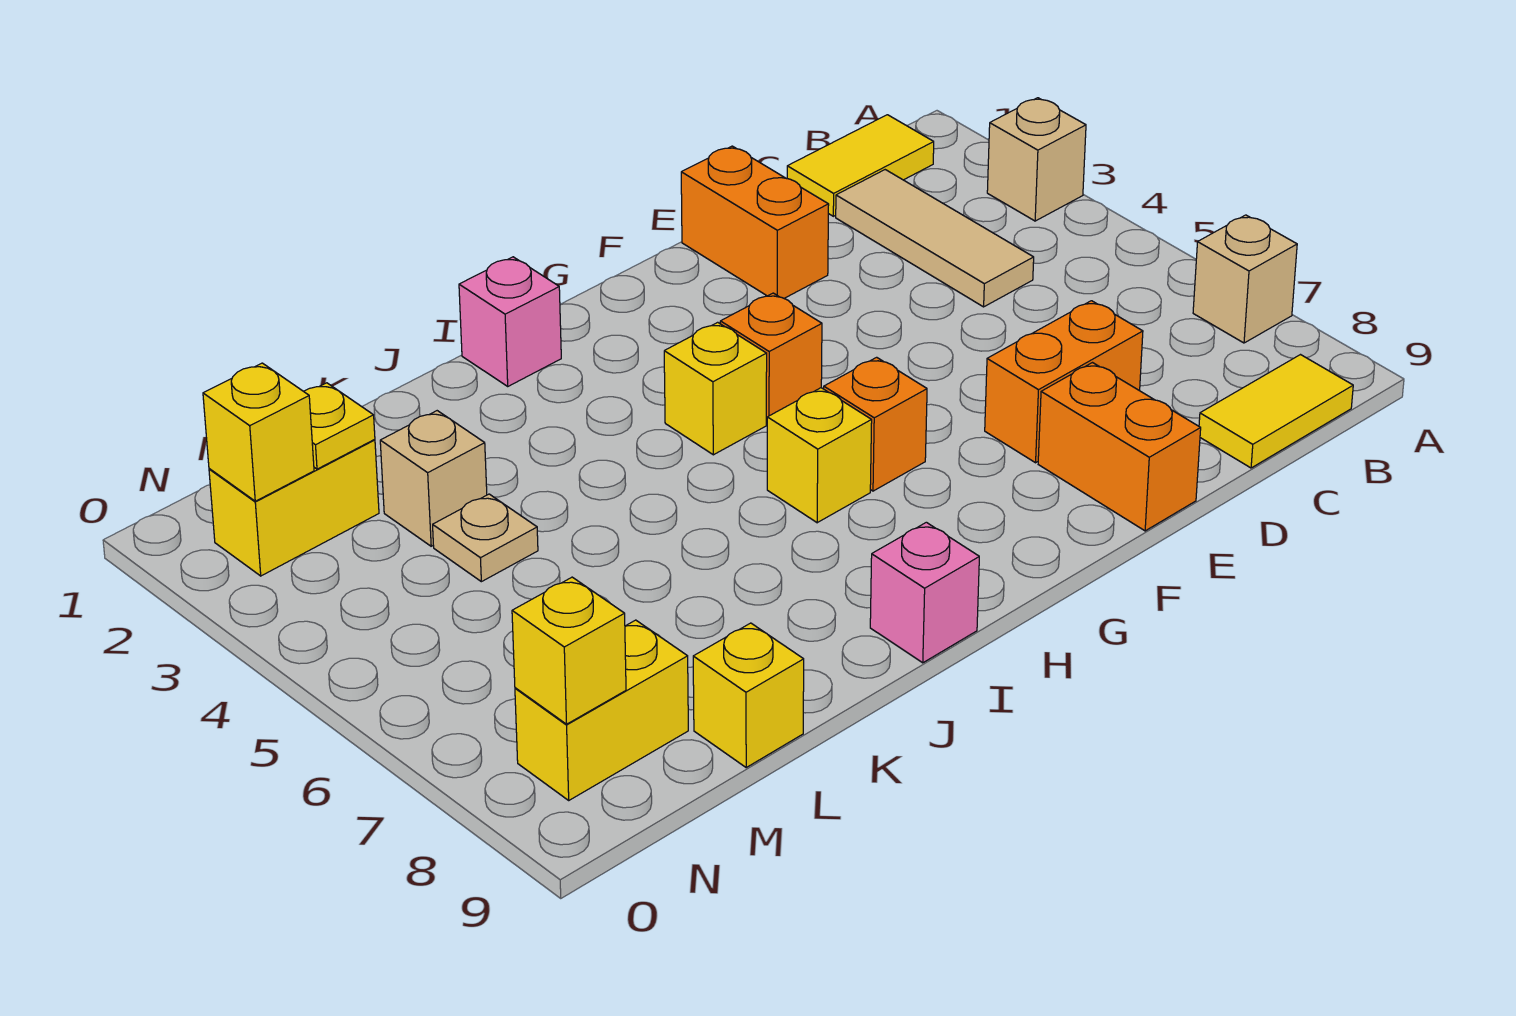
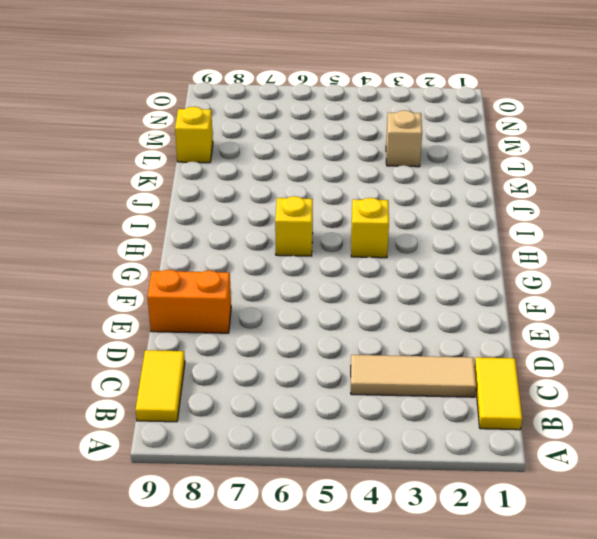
none -> tan 1x1 brick [987,98,1086,221]
none -> tan 1x1 brick [1193,215,1297,343]
none -> orange 1x2 brick [985,301,1143,463]

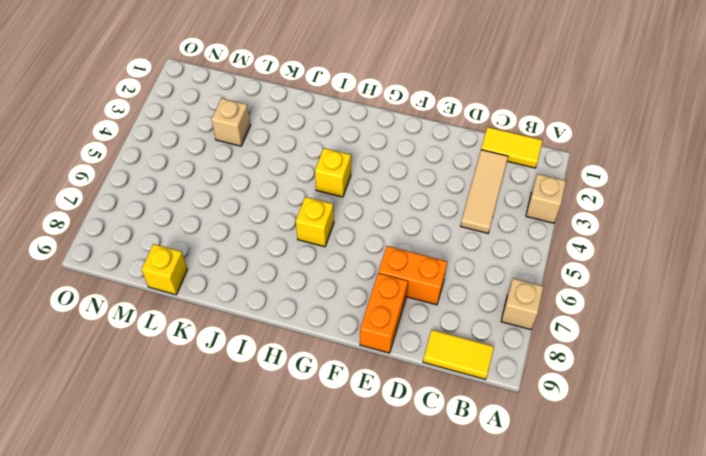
none -> orange 1x2 brick [681,146,829,298]
none -> orange 1x1 brick [720,293,822,423]
none -> orange 1x1 brick [824,357,927,491]

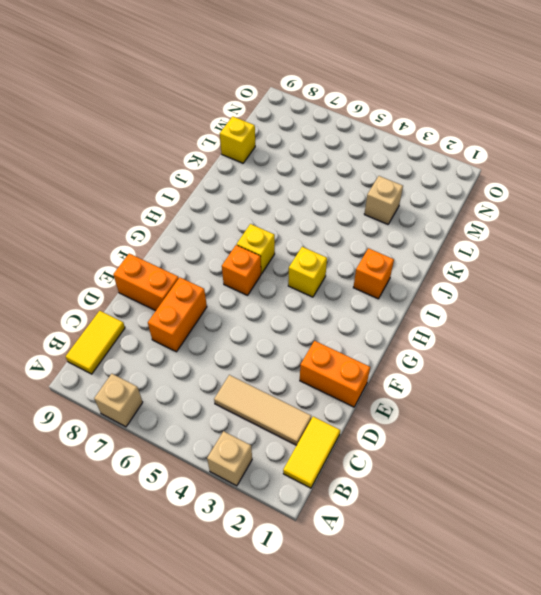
orange 1x1 brick [353,248,394,299] -> orange 1x1 brick moved to [720,293,822,423]
none -> pink 1x1 brick [459,257,561,386]
none -> pink 1x1 brick [870,522,979,663]
none -> tan 1x1 plate [433,494,538,582]

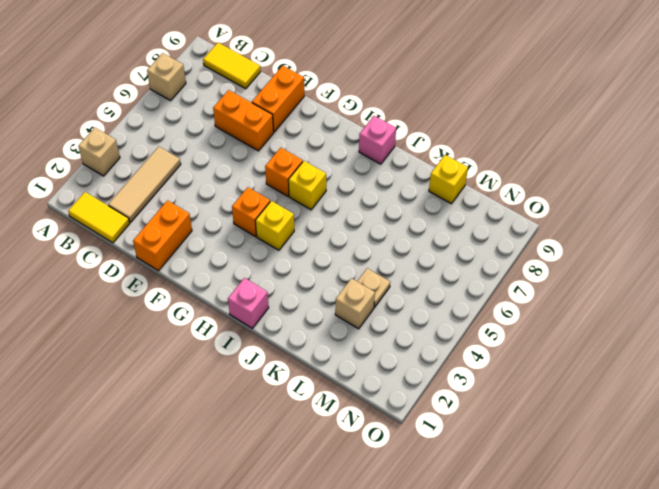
none -> yellow 1x2 brick [209,440,379,576]
none -> yellow 1x2 brick [515,620,688,800]
none -> yellow 1x1 plate [304,383,375,469]

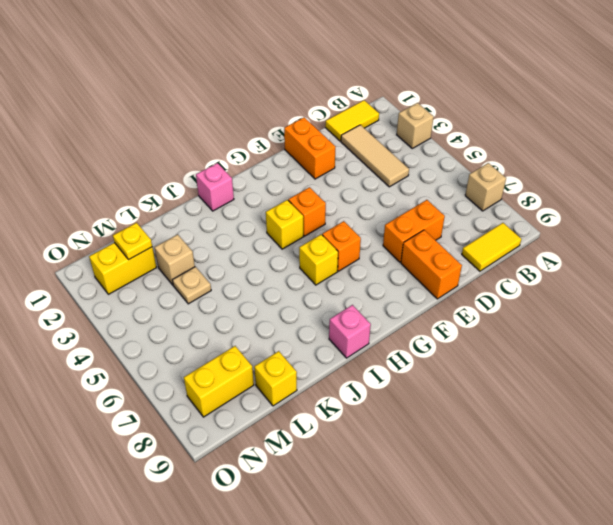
none -> yellow 1x1 brick [203,363,314,501]
none -> yellow 1x1 brick [512,577,626,724]

